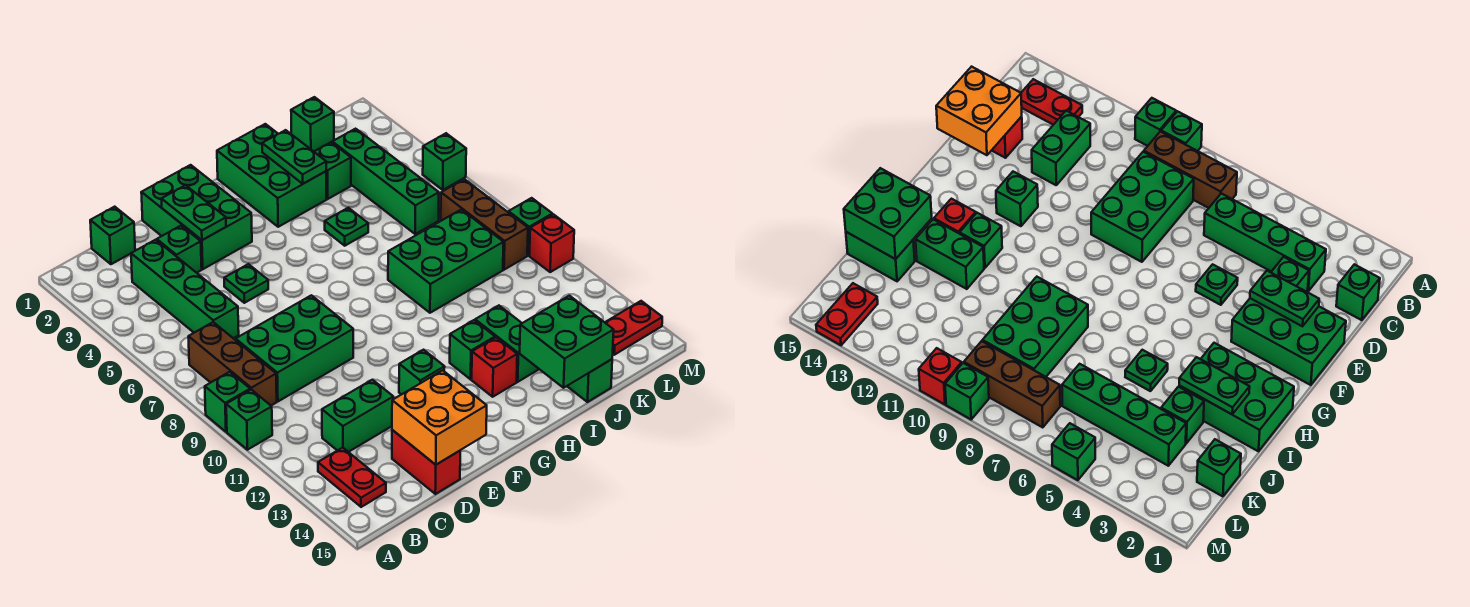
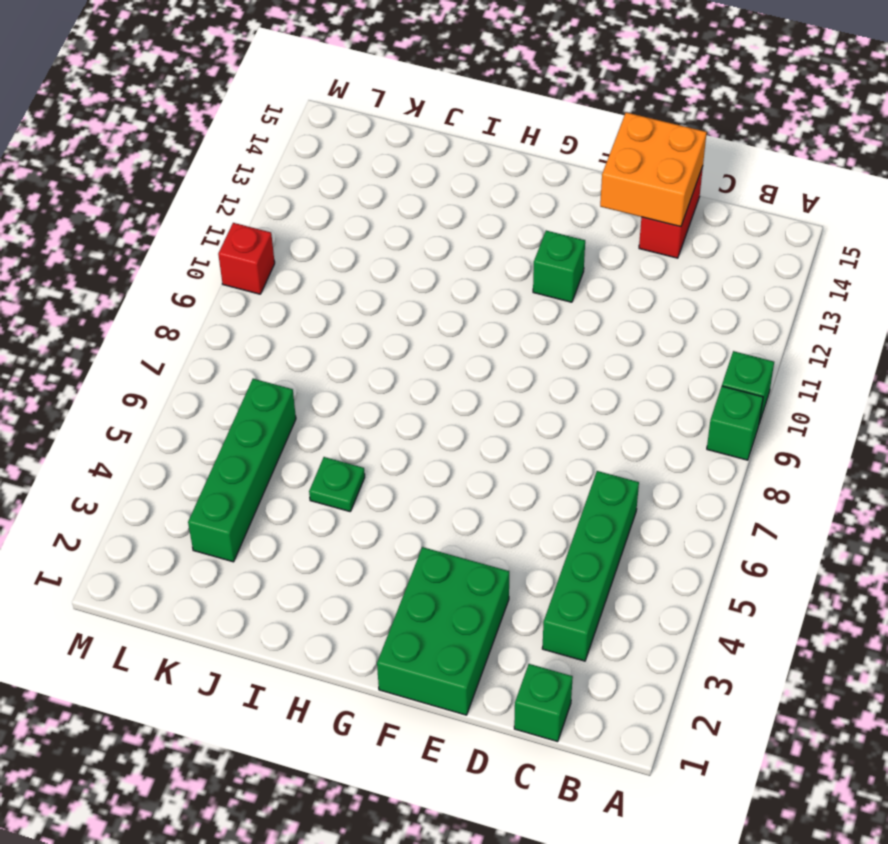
none -> brown 1x3 brick [188,322,277,405]
none -> red 1x2 plate [318,448,386,507]
none -> green 2x3 brick [236,295,353,401]
none -> green 1x2 brick [322,380,393,452]

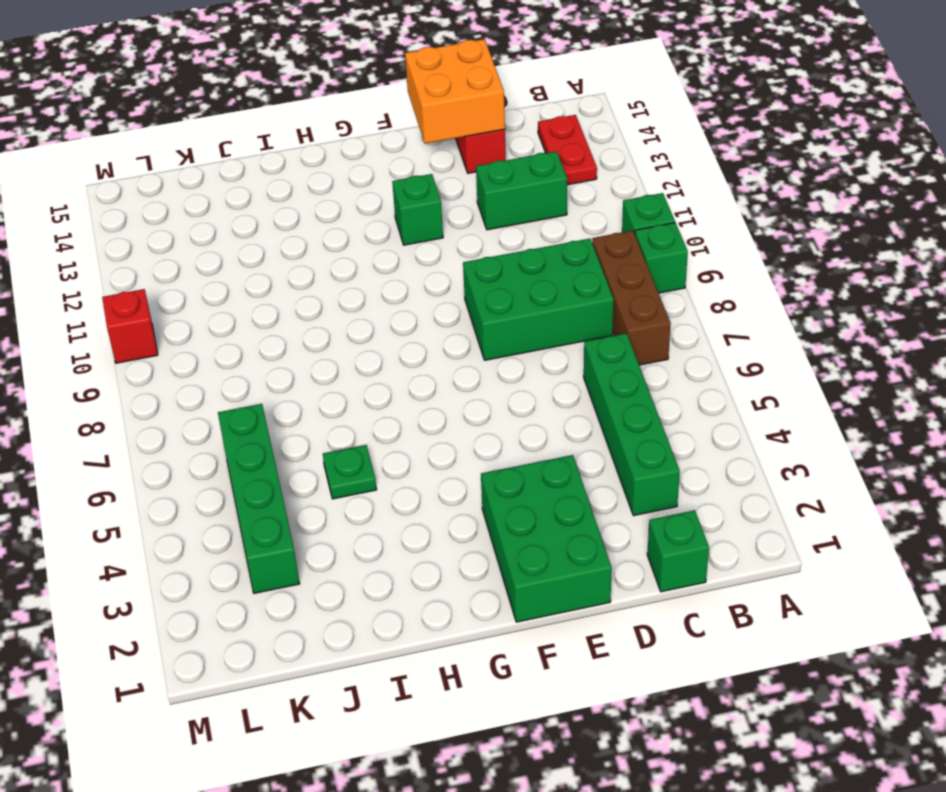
none -> green 1x1 brick [157,226,202,273]
none -> green 1x1 plate [224,264,268,303]
none -> green 2x3 brick [217,124,327,227]
none -> green 1x1 brick [450,320,495,379]

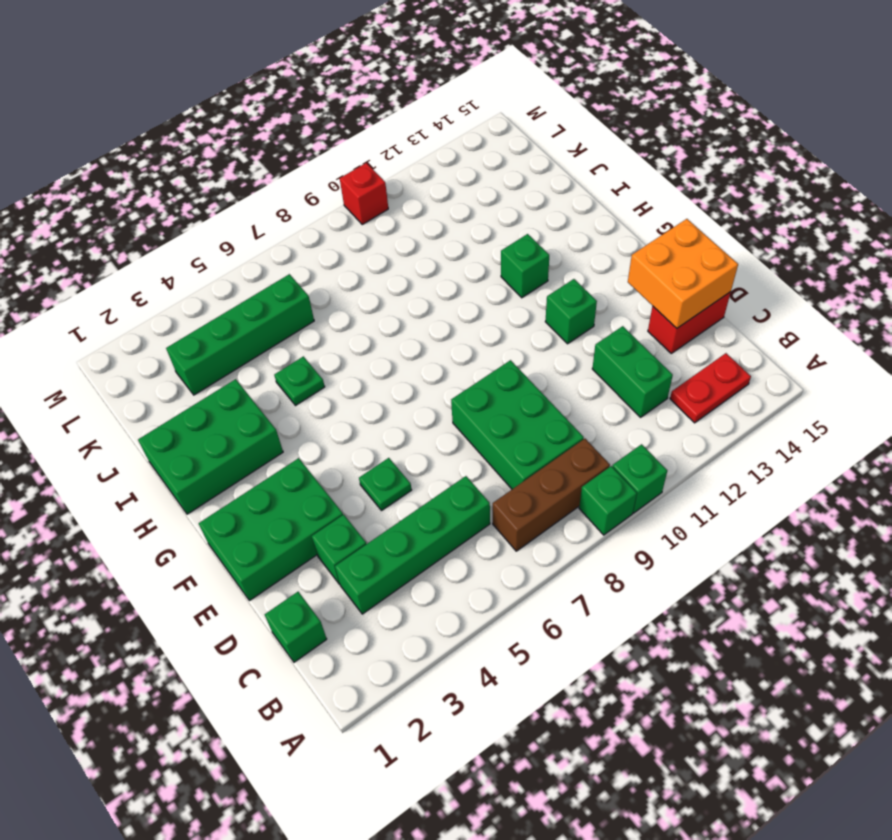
none -> red 1x1 brick [472,338,517,397]
none -> green 2x3 brick [388,210,504,313]
none -> green 1x2 brick [475,306,539,382]
none -> green 1x1 brick [314,142,351,199]

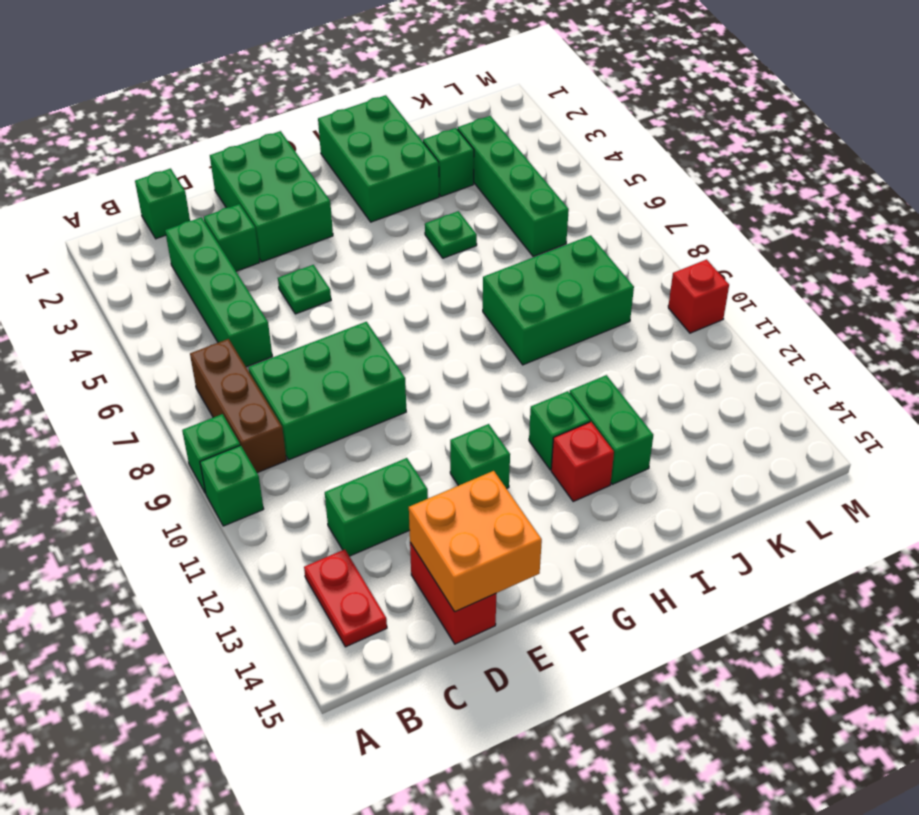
none -> green 1x2 brick [567,359,612,402]
none -> green 1x1 brick [291,97,334,151]
none -> brown 1x3 brick [441,179,528,270]
none -> red 1x2 plate [605,301,662,355]

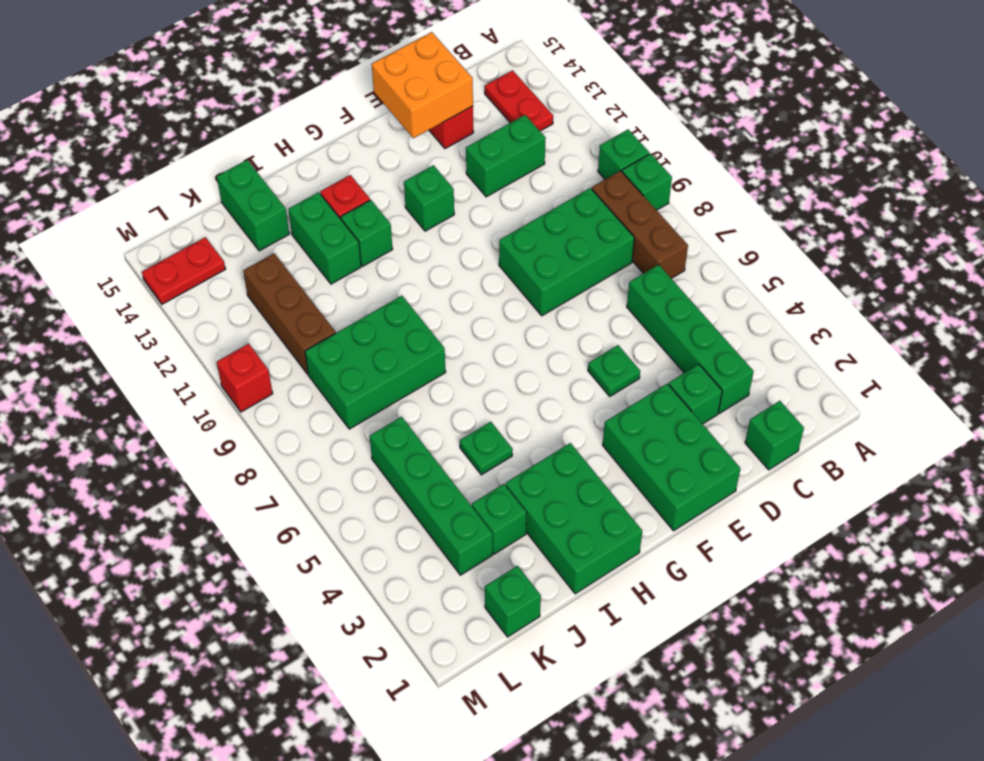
brown 1x3 brick [243,253,336,374] -> brown 1x3 brick moved to [441,179,528,270]
none -> green 1x1 brick [423,133,466,190]
none -> green 1x1 brick [508,198,552,255]
none -> green 1x2 plate [161,185,226,240]
none -> green 1x2 plate [262,130,326,184]

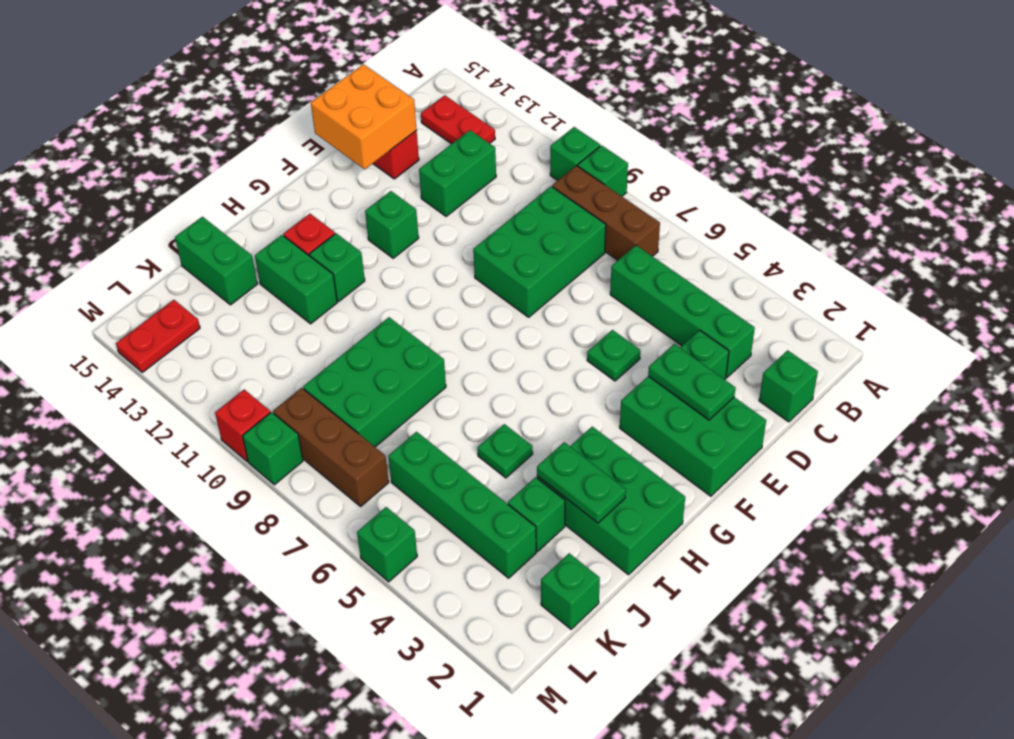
none -> green 2x2 brick [520,296,614,388]

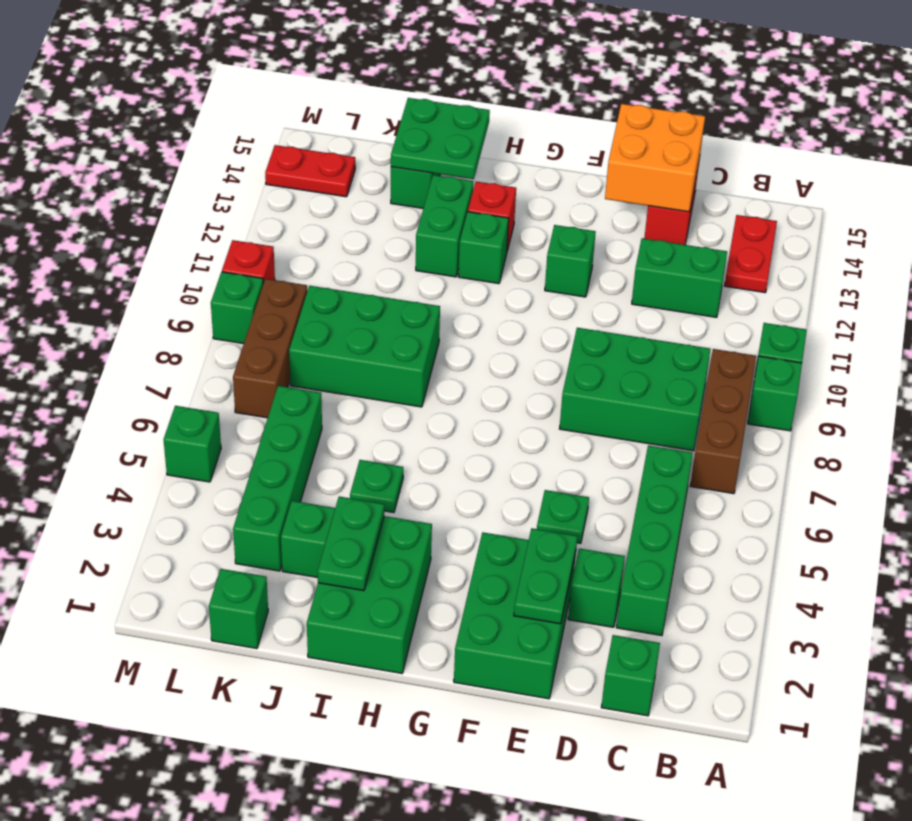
green 2x2 plate [391,98,490,179] -> green 2x2 brick [520,296,614,388]

